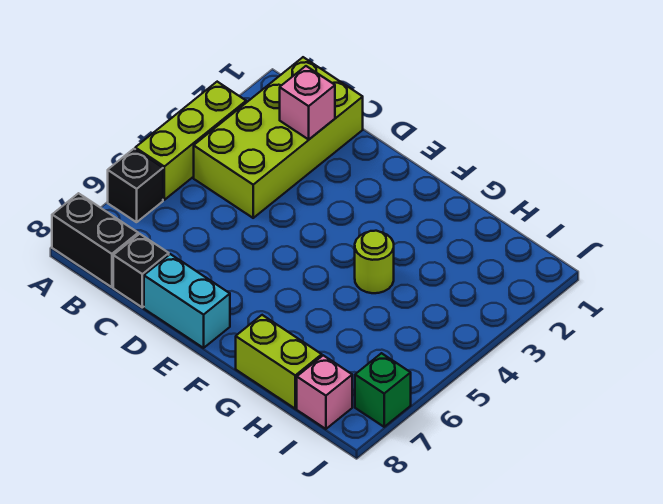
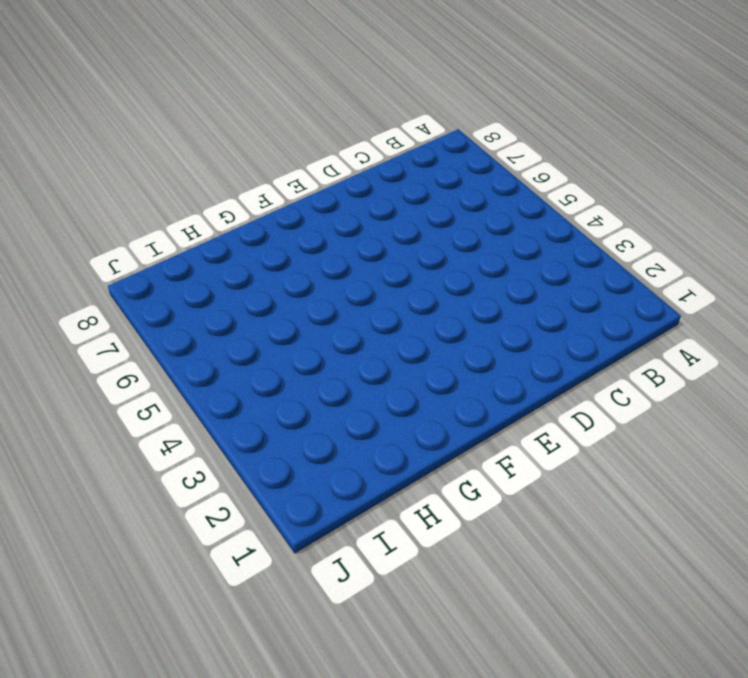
none -> lime 1x3 brick [135,82,246,200]
none -> black 1x1 brick [108,149,163,222]

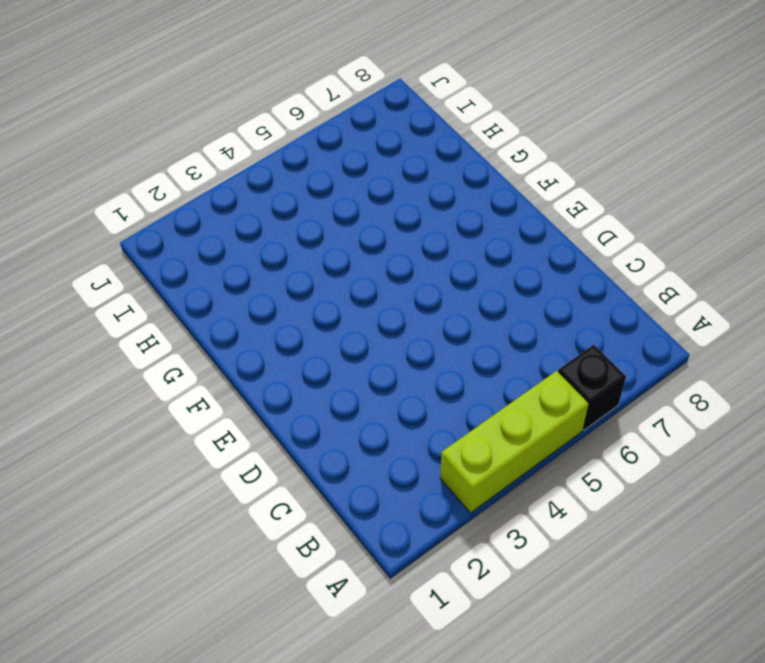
none -> black 1x2 brick [52,193,138,287]
none -> lime 2x4 brick [194,57,363,218]

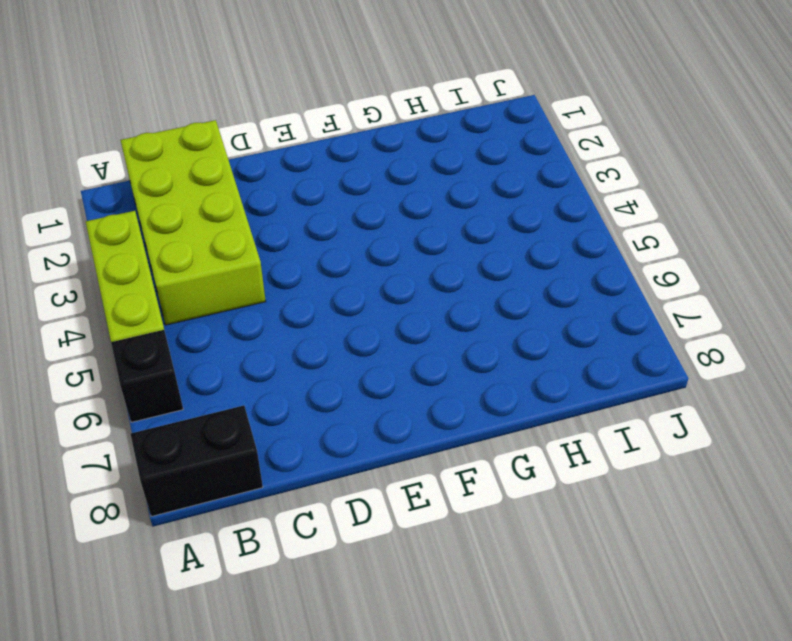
none -> black 1x1 brick [113,234,169,307]
none -> cyan 1x2 brick [144,254,230,348]

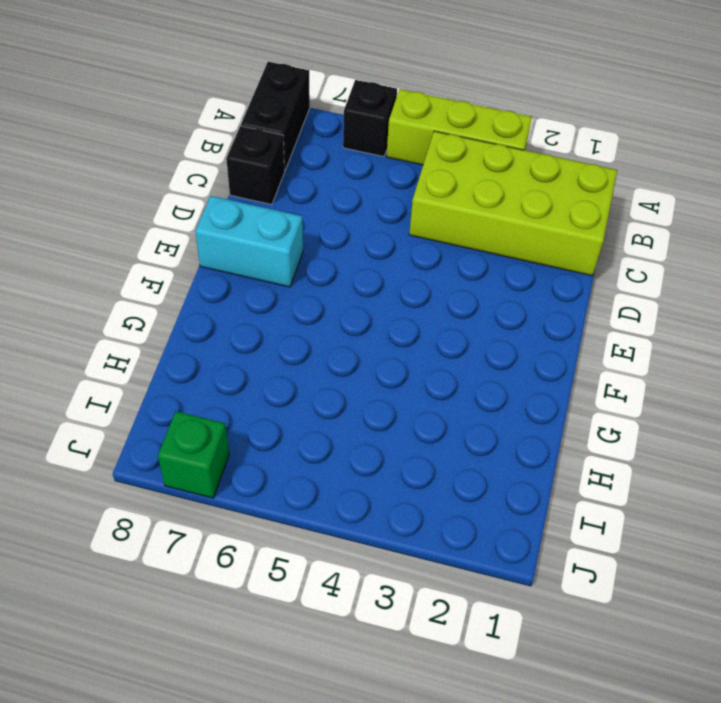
cyan 1x2 brick [195,196,303,287] -> cyan 1x2 brick turned to [144,254,230,348]
none -> lime 1x1 round brick [355,231,394,293]
none -> lime 1x2 brick [236,315,322,409]

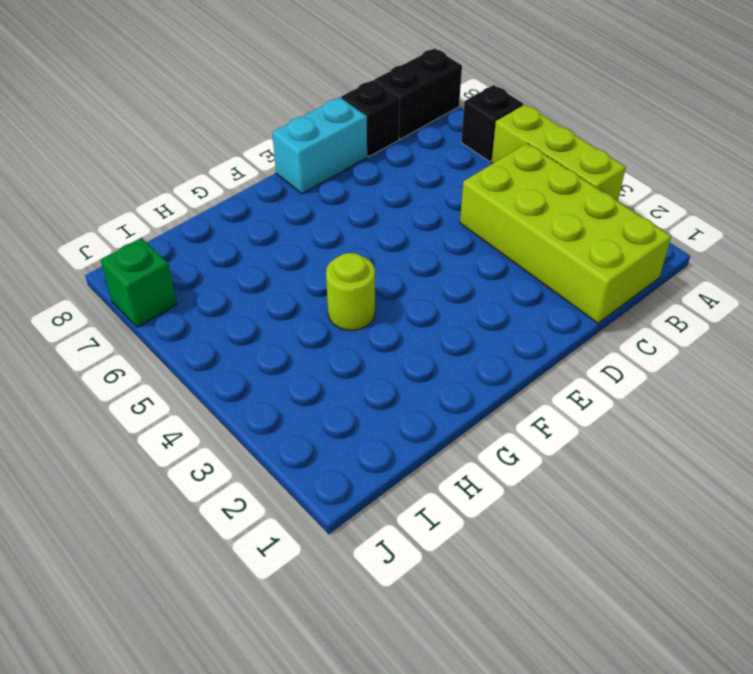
none -> lime 1x2 brick [236,315,322,409]
none -> pink 1x1 brick [297,355,352,429]

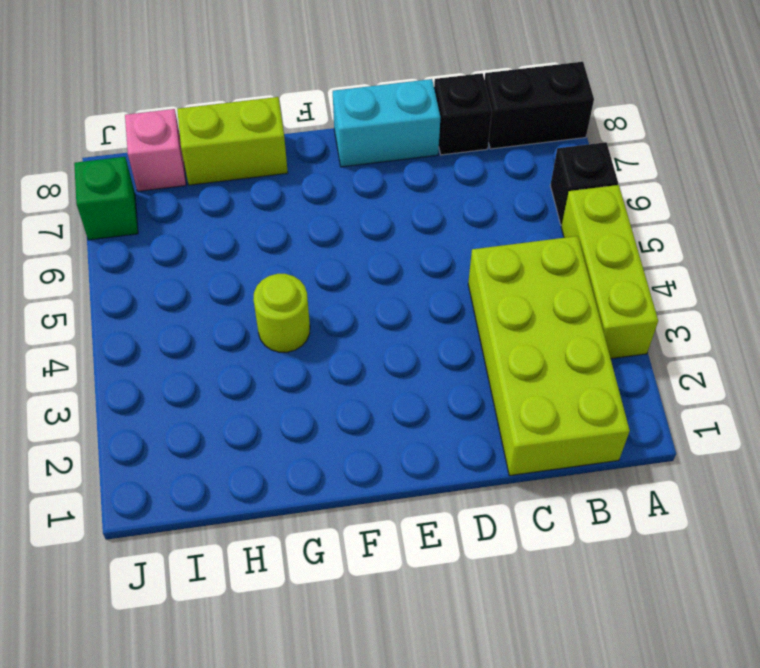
none -> pink 1x1 brick [280,66,335,139]

